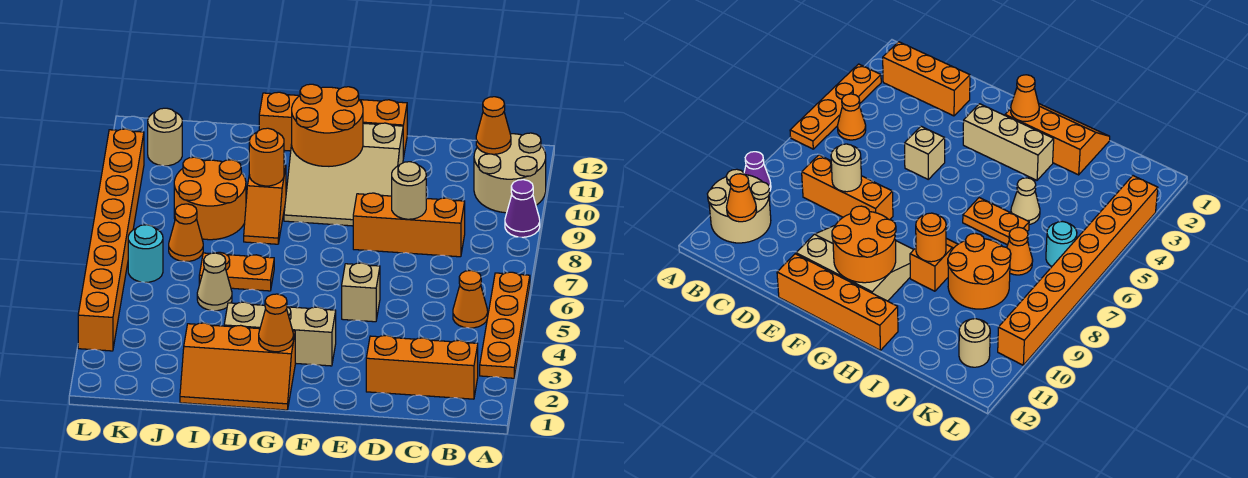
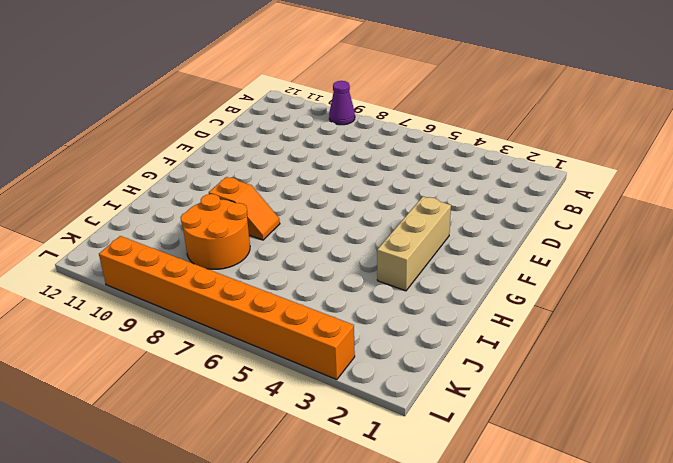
none -> orange 1x4 plate [480,272,530,378]
none -> tan 2x2 round brick [474,133,546,213]
none -> orange 1x3 brick [366,335,478,399]

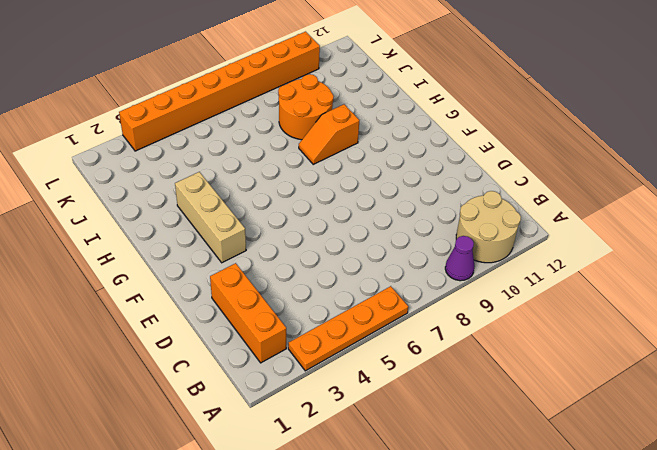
none -> orange 1x1 cone [453,270,488,328]
none -> orange 1x3 brick [353,193,465,257]
none -> tan 1x1 brick [342,263,380,322]

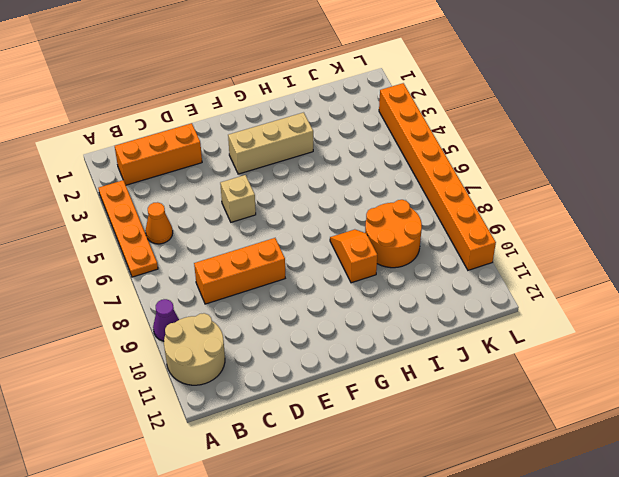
none -> tan 3x3 slope [284,123,403,226]
none -> orange 1x4 brick [259,92,407,158]
none -> orange 2x3 slope [180,323,295,410]

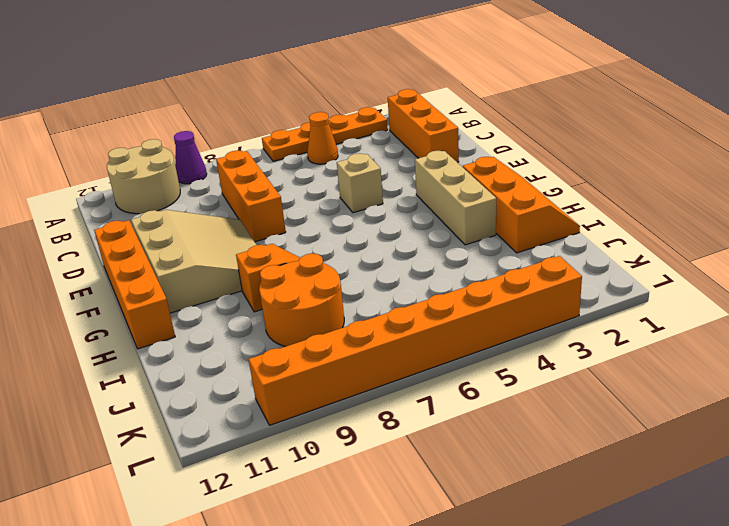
none -> orange 1x2 plate [199,252,274,291]
none -> tan 1x1 cone [197,253,232,311]
none -> orange 1x1 cone [169,204,203,262]

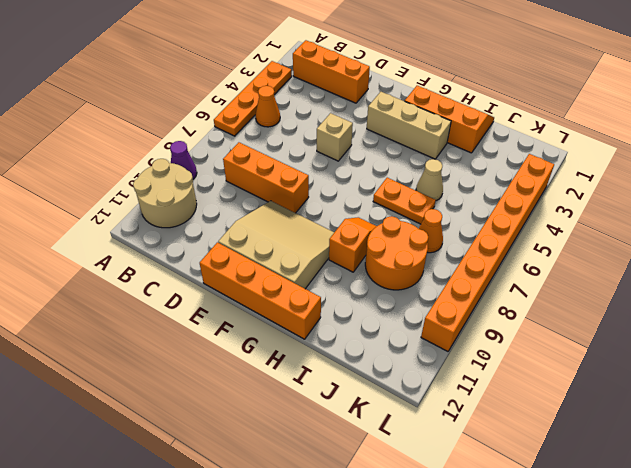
none -> cyan 1x1 round brick [128,225,163,282]
none -> tan 1x1 round brick [148,108,182,166]
none -> orange 1x1 cone [476,97,511,154]

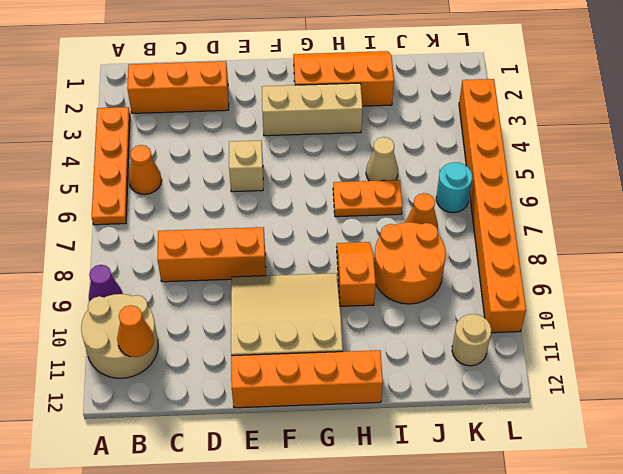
none -> tan 1x1 round brick [392,162,426,219]
none -> orange 2x2 round brick [292,84,363,166]
none -> orange 1x1 cone [259,294,293,352]

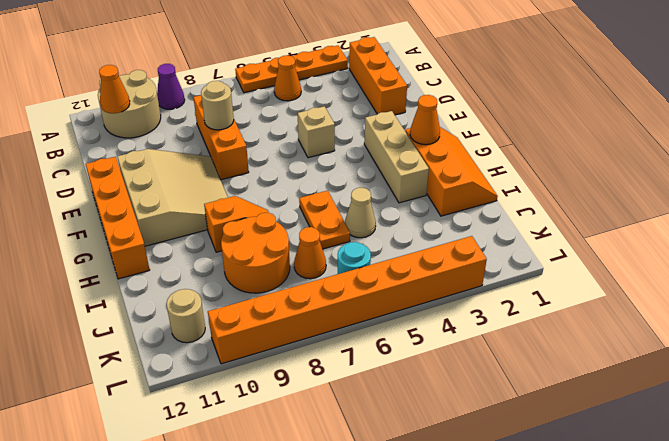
none -> orange 2x2 round brick [292,84,363,166]
none -> orange 1x1 round brick [249,128,284,186]

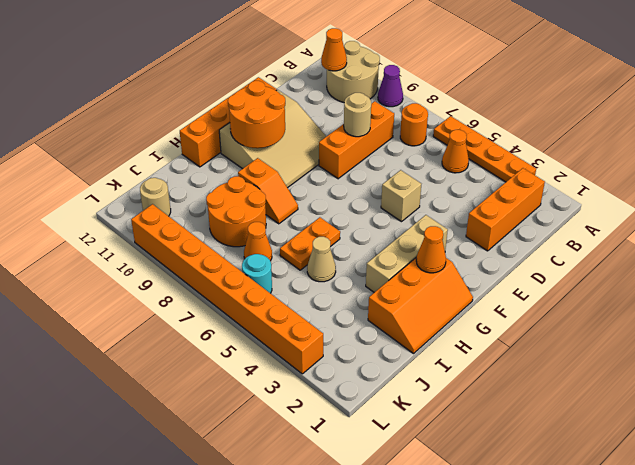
orange 1x1 round brick [400,103,428,146] -> orange 1x1 round brick moved to [249,128,284,186]

